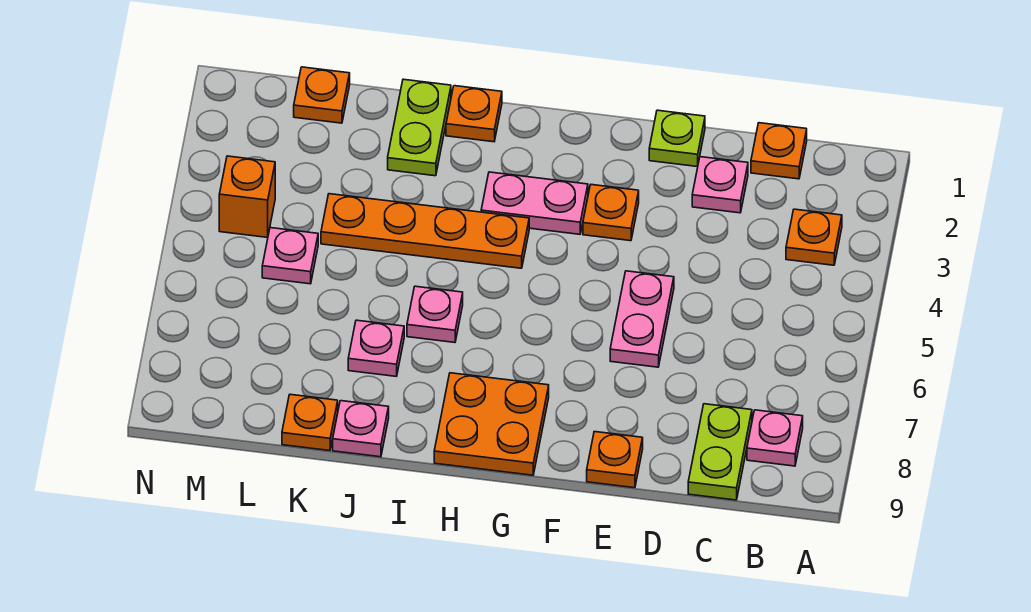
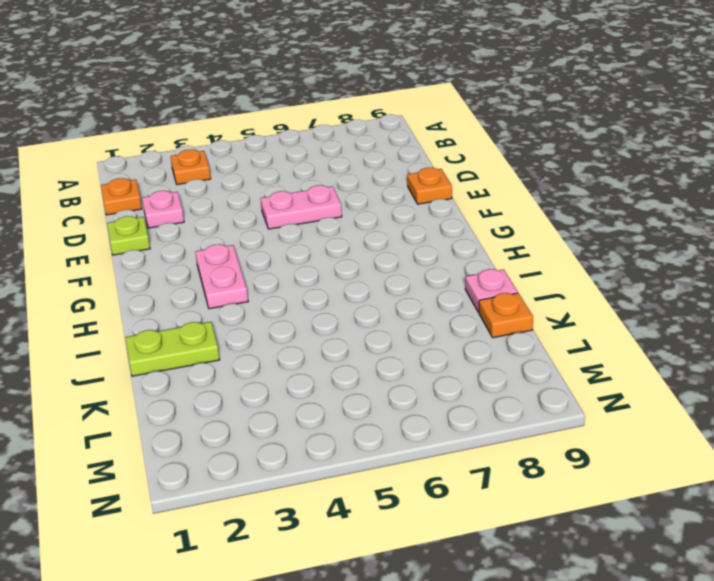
none -> pink 1x1 plate [747,410,803,466]
none -> lime 1x2 plate [688,404,752,500]
none -> orange 1x1 plate [583,185,639,241]

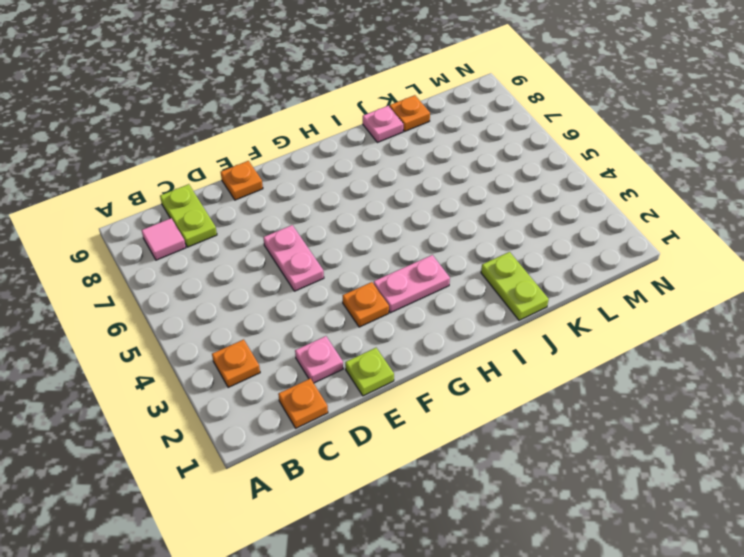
pink 1x1 tile [141,218,186,260] -> pink 1x1 plate [747,410,803,466]
none -> orange 2x2 plate [434,373,549,475]
none -> orange 1x4 plate [321,194,529,268]
none -> orange 1x1 plate [446,86,502,142]

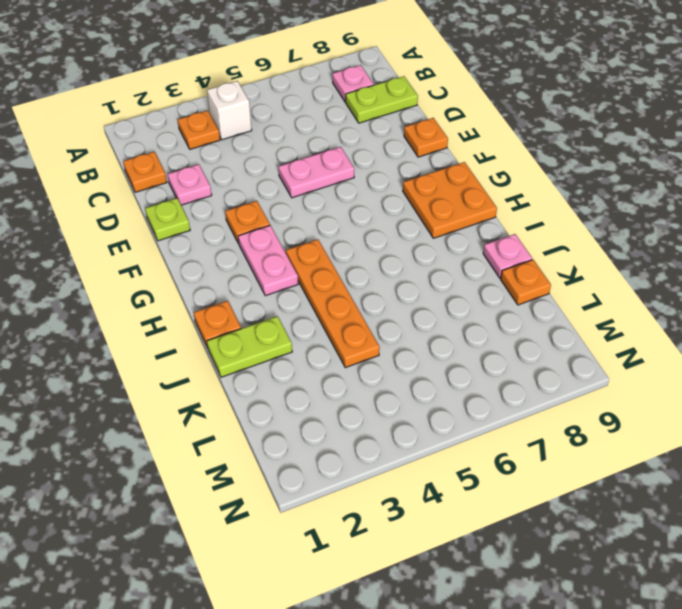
white 1x1 brick [207,81,252,140] -> none
none -> pink 1x1 plate [407,286,463,343]
none -> pink 1x1 plate [348,320,404,376]
none -> orange 1x1 plate [294,67,350,123]

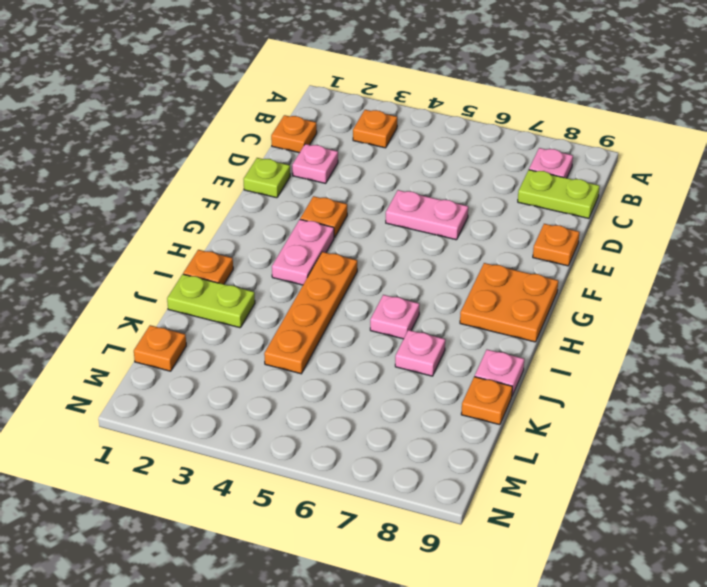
none -> pink 1x1 plate [262,228,318,284]
none -> orange 1x1 brick [219,156,275,237]

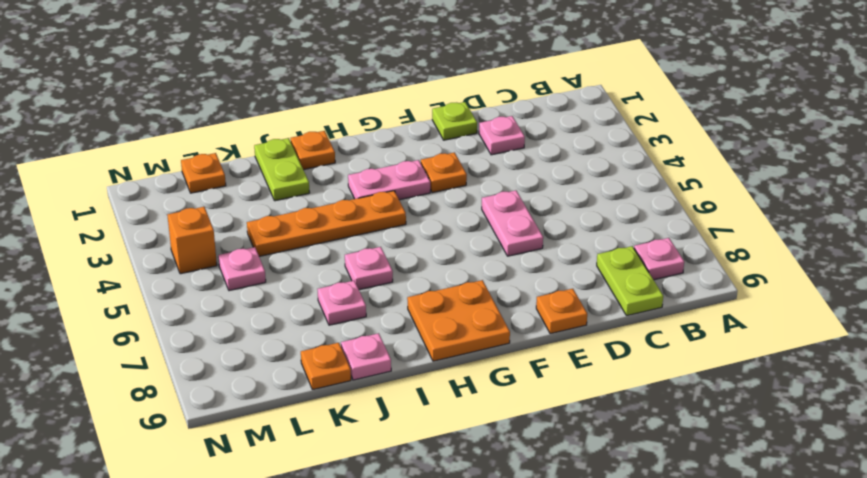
none -> orange 1x1 plate [786,209,842,265]
none -> orange 1x1 plate [751,123,807,179]

